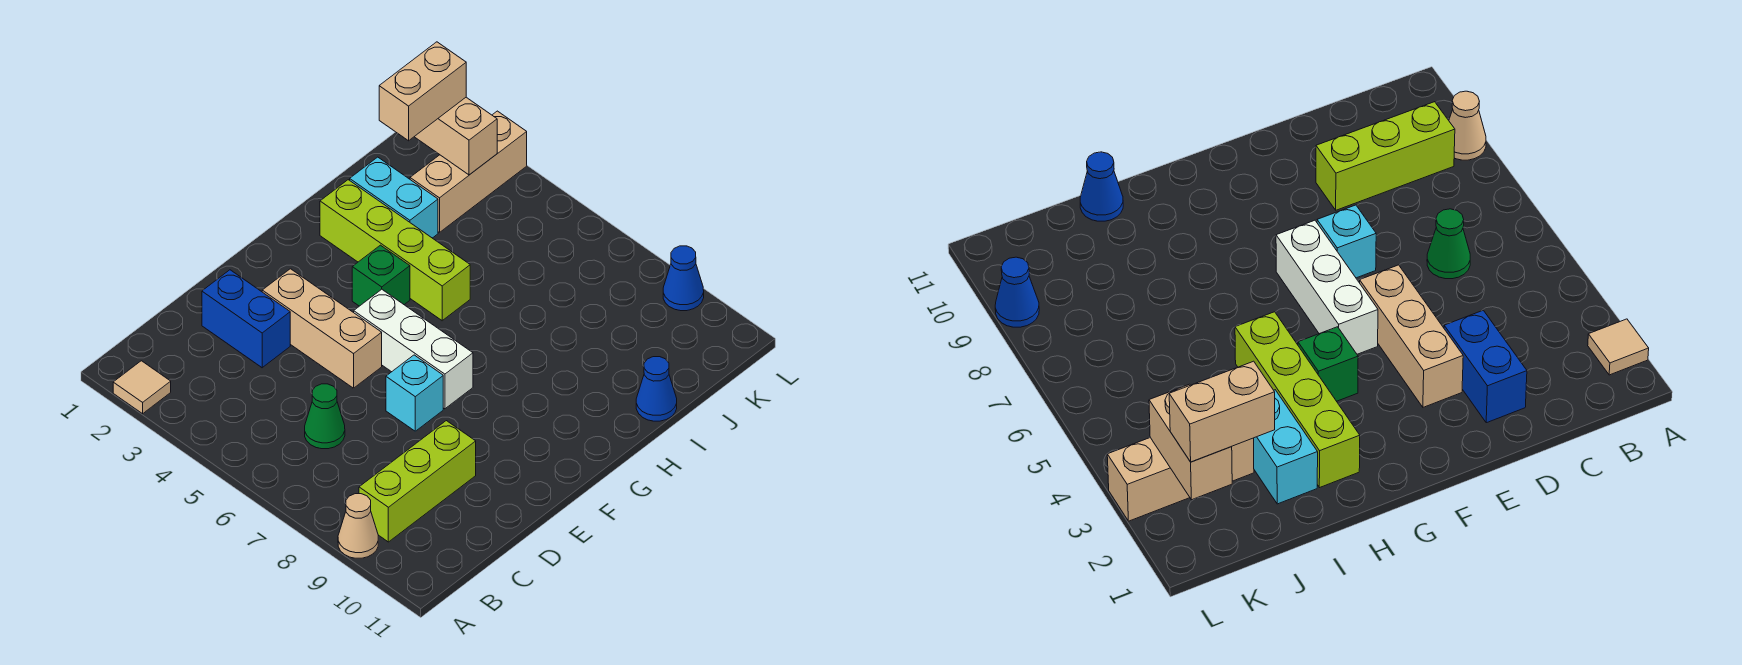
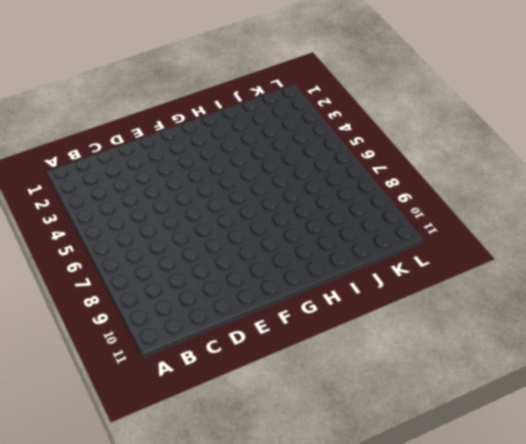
none -> tan 1x1 tile [113,361,171,414]
none -> tan 1x1 cone [338,494,378,558]
none -> lime 1x3 brick [359,421,476,542]

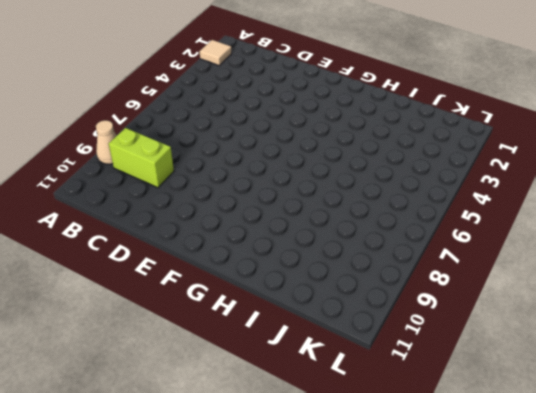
lime 1x2 brick [109,128,174,188] -> lime 1x3 brick [359,421,476,542]
none -> green 1x1 cone [305,384,345,449]
none -> blue 1x2 brick [202,270,290,368]
none -> tan 1x3 brick [262,269,382,388]

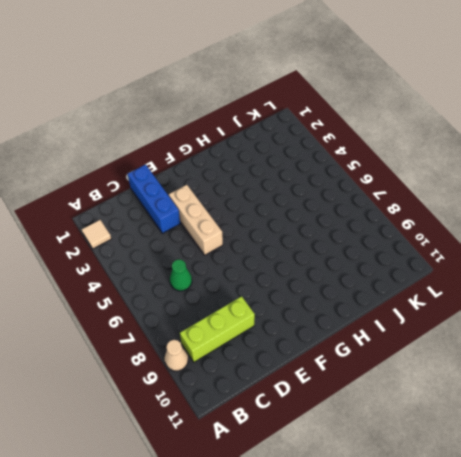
blue 1x3 brick [128,165,180,233] -> blue 1x2 brick [202,270,290,368]
none -> cyan 1x1 brick [386,355,443,431]
none -> white 1x3 brick [354,289,473,409]
none -> green 1x1 brick [352,245,410,306]

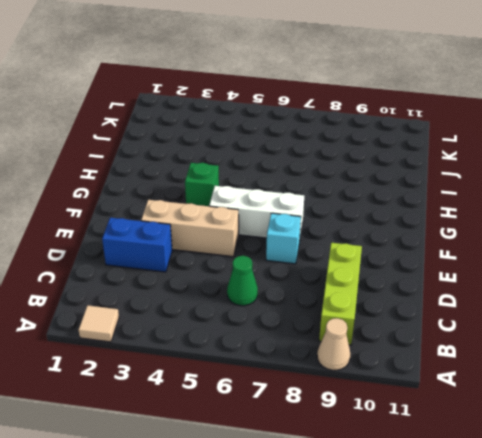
none -> lime 1x4 brick [320,180,470,321]
none -> cyan 1x2 brick [350,157,438,238]
none -> blue 1x1 cone [636,357,677,421]

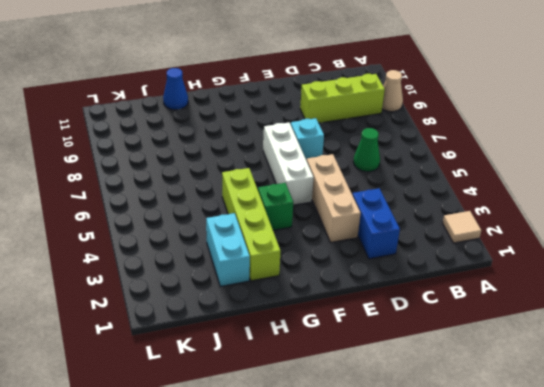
none -> tan 1x3 brick [410,111,527,232]
none -> blue 1x1 cone [663,246,704,311]
none -> tan 1x2 brick [414,97,497,175]

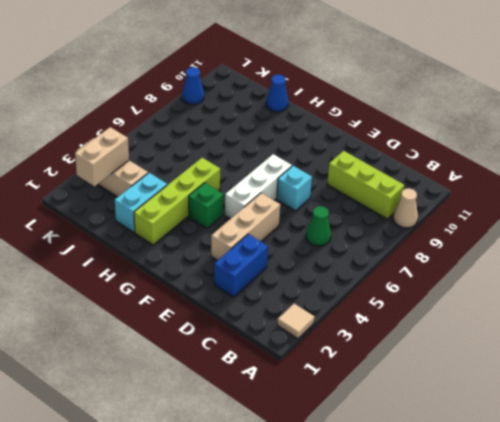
none -> tan 1x2 brick [379,42,466,141]

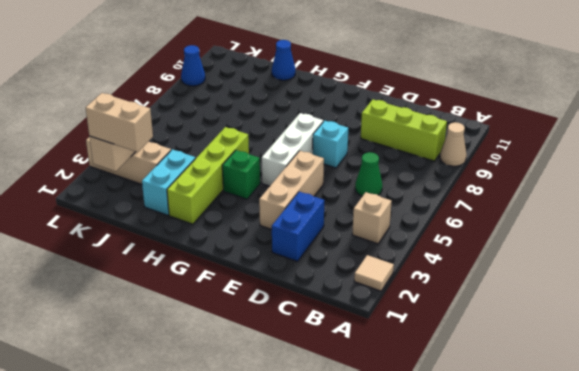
tan 1x1 brick [352,192,392,244] -> none

